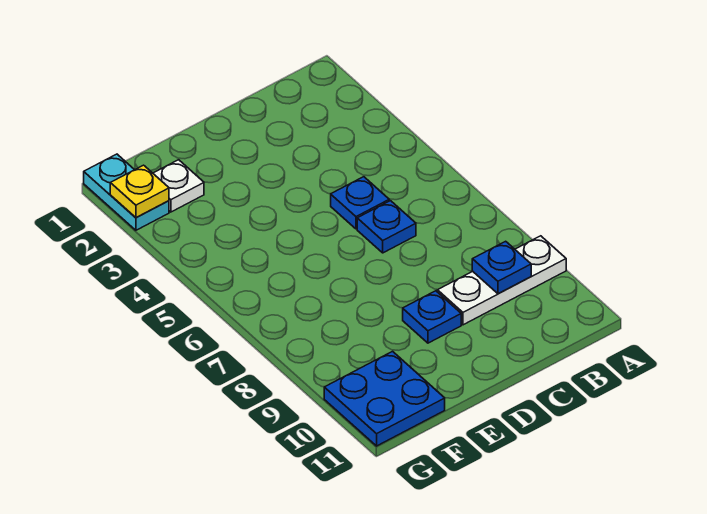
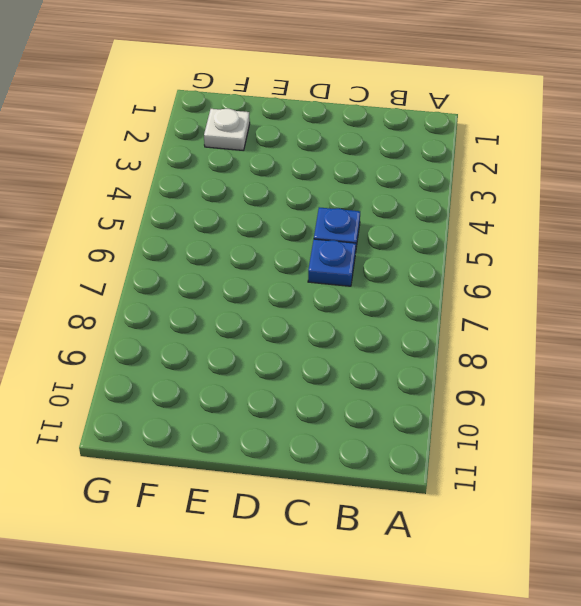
none -> white 1x3 plate [437,236,566,325]
none -> blue 1x1 plate [403,291,461,343]

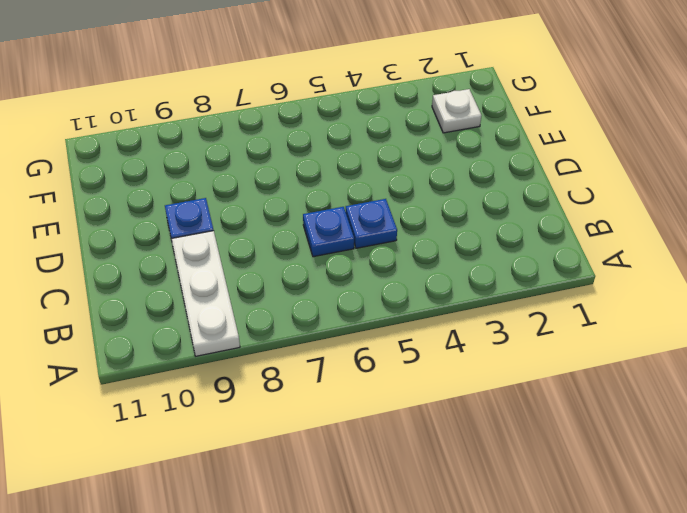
none -> blue 2x2 plate [324,351,445,446]
none -> cyan 1x2 plate [84,154,169,230]

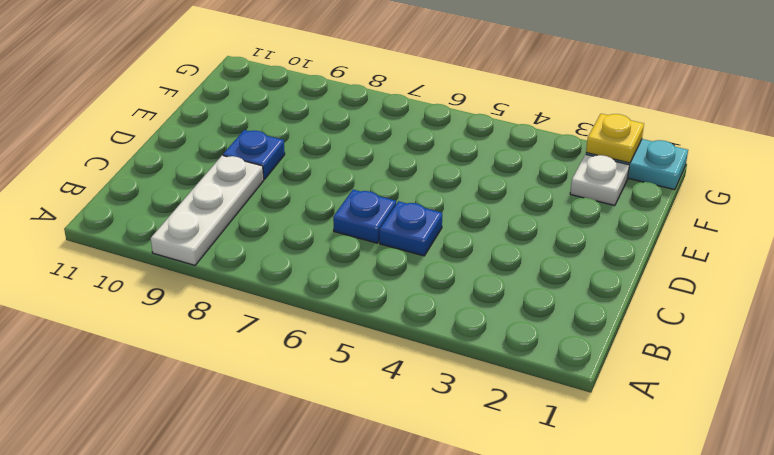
none -> blue 2x2 plate [324,351,445,446]
none -> blue 1x1 plate [472,241,531,294]

